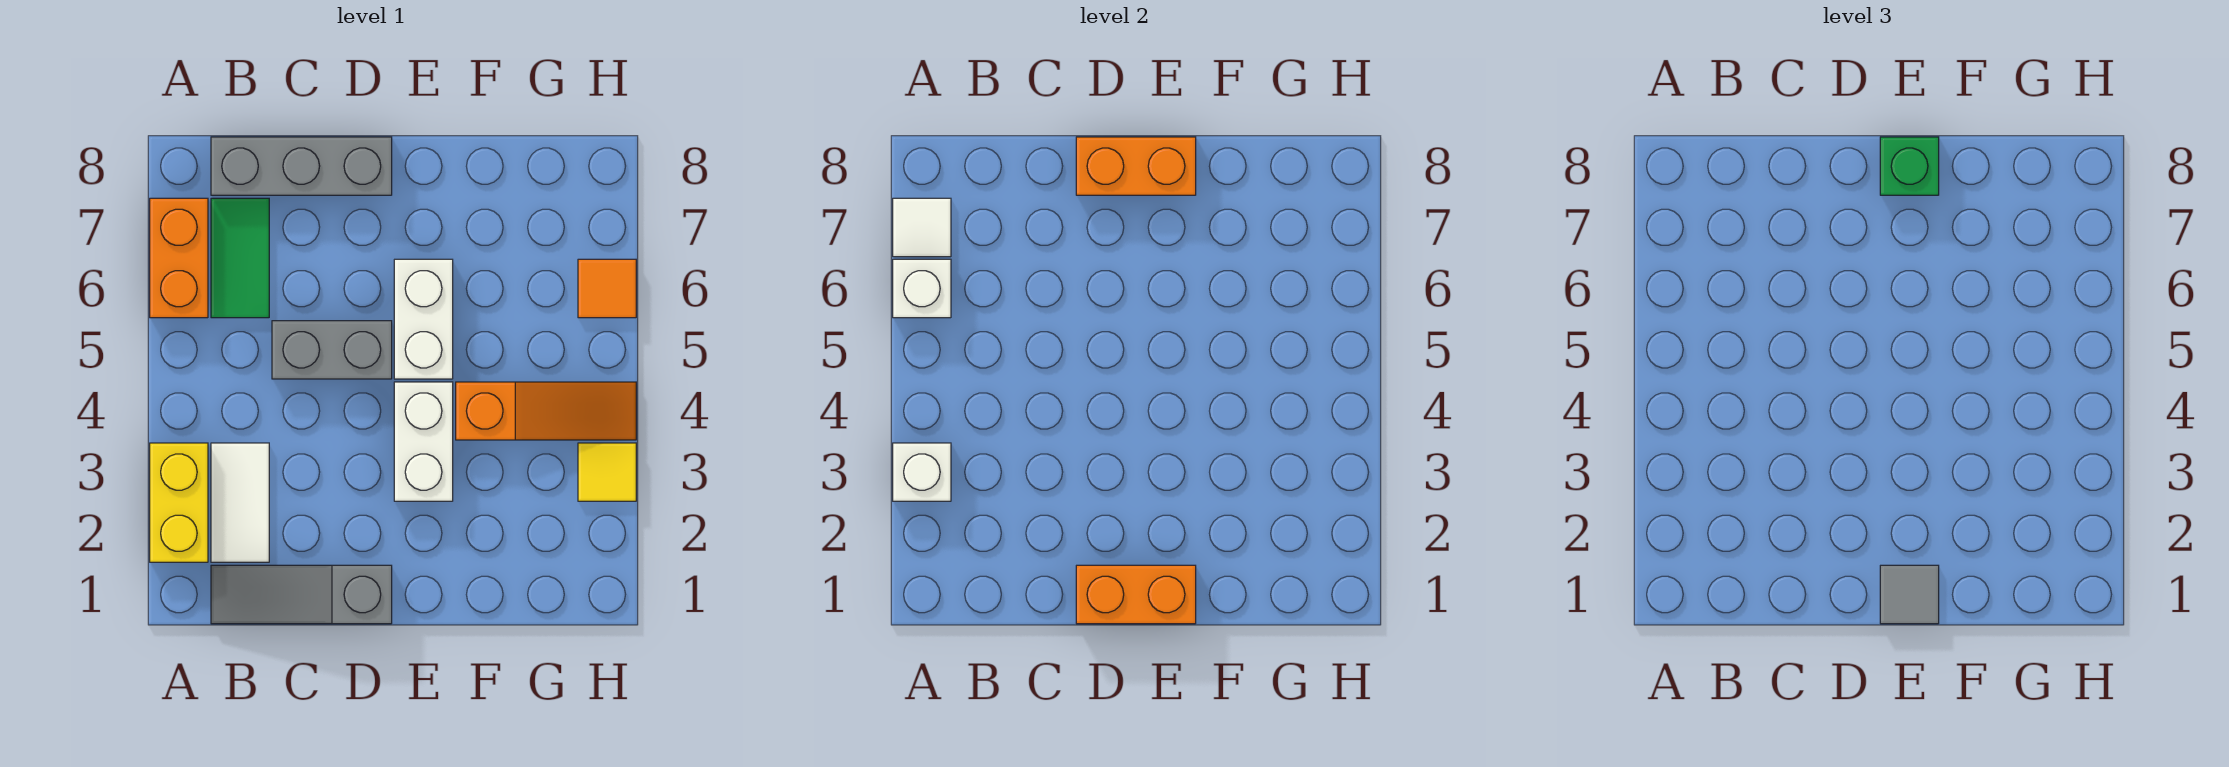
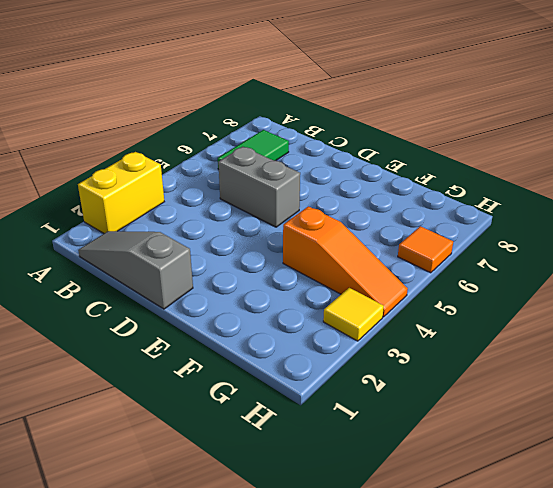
none -> orange 1x2 brick [150,198,208,318]
none -> white 1x2 tile [211,443,269,562]
none -> grey 1x3 brick [211,137,392,195]

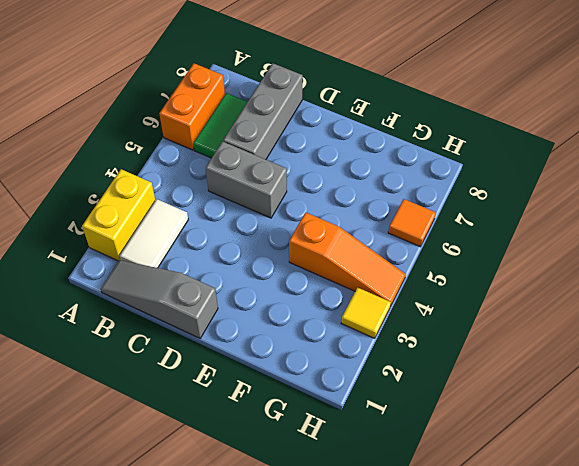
grey 1x3 brick [223,63,303,159] -> grey 1x3 brick turned to [211,137,392,195]
none -> white 1x2 brick [394,382,453,501]
none -> white 1x2 brick [394,259,453,379]
none -> white 1x1 brick [893,443,951,501]

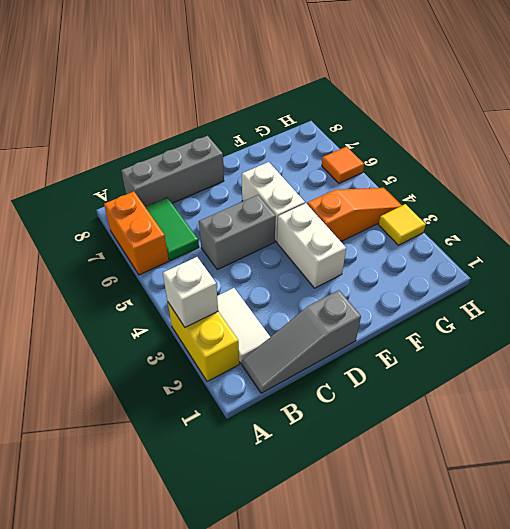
none -> white 1x1 brick [893,259,951,318]
none -> white 1x1 tile [893,198,951,257]
none -> orange 1x2 brick [1076,565,1196,624]

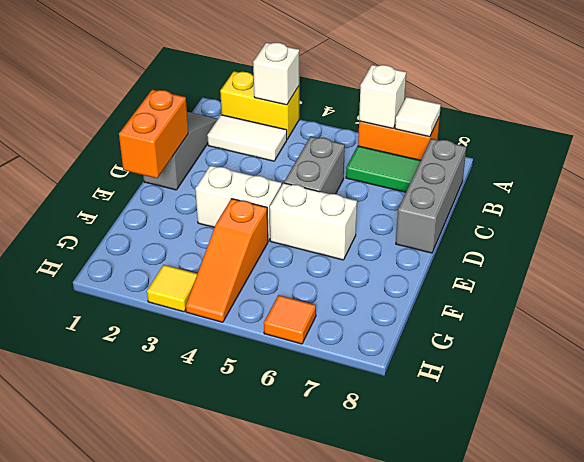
none -> orange 1x2 brick [1076,137,1196,195]
none -> grey 1x1 tile [1880,565,1939,624]
none -> green 1x1 brick [1880,137,1939,195]

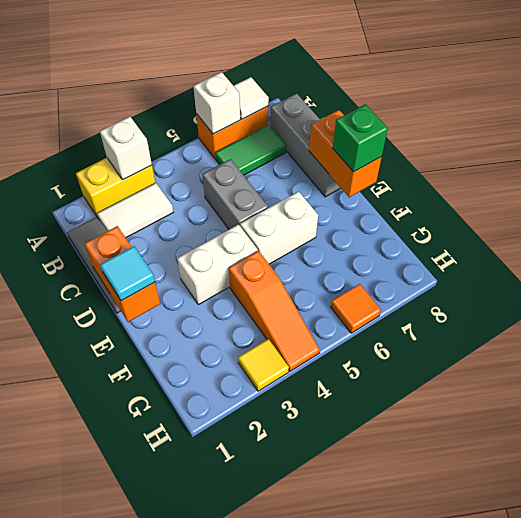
cyan 1x1 tile [100,246,155,301] -> grey 1x1 tile [1880,565,1939,624]

